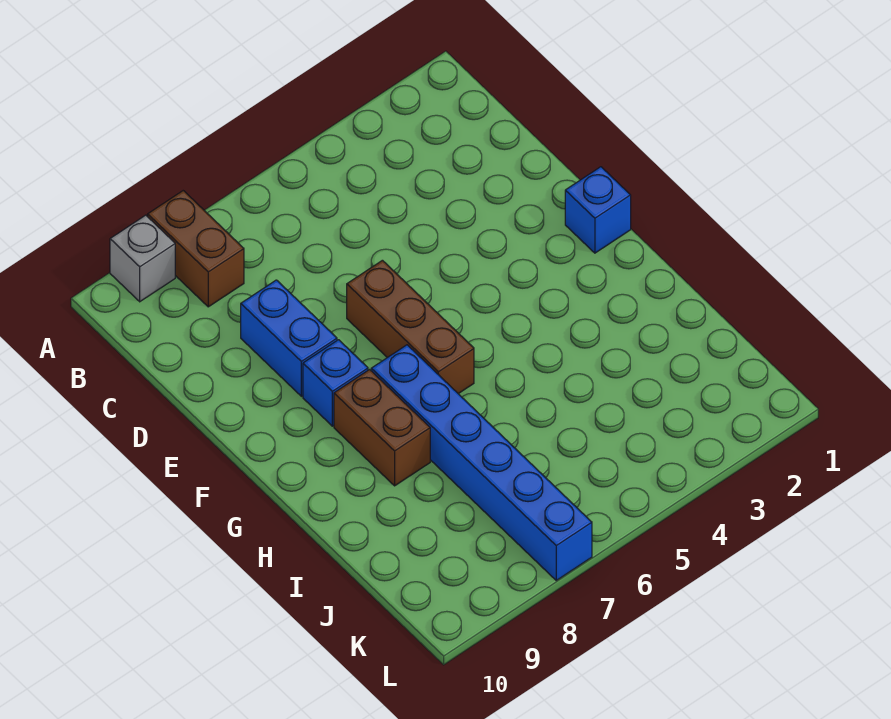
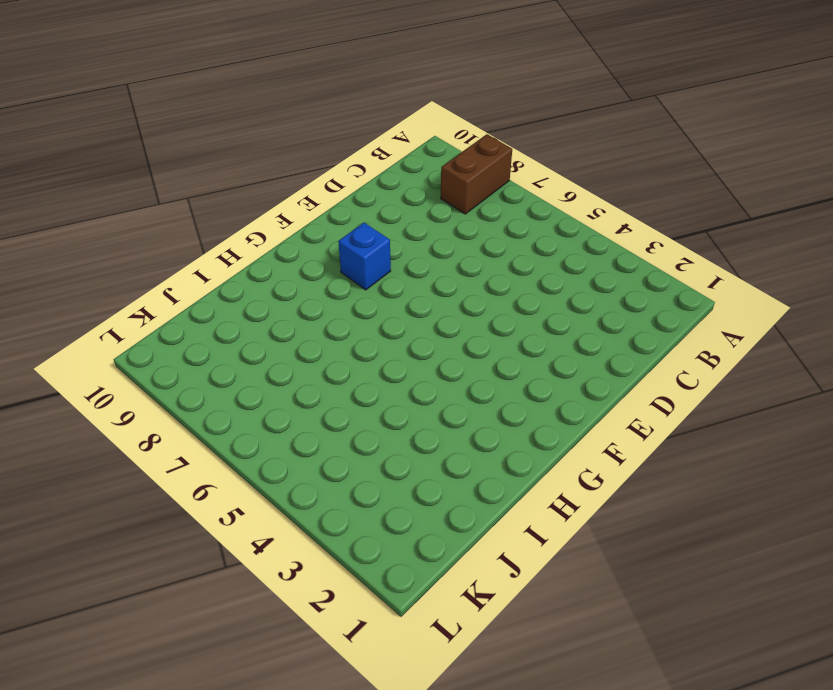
none -> grey 1x1 brick [110,215,175,302]
none -> blue 1x2 brick [241,280,337,396]

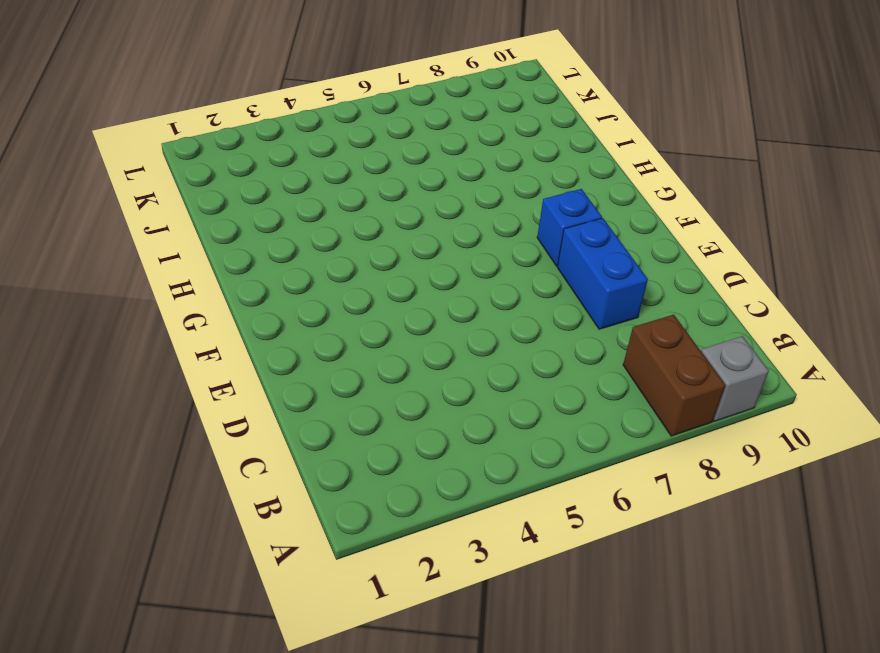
none -> brown 1x3 brick [347,260,474,394]
none -> blue 1x1 brick [565,167,631,253]

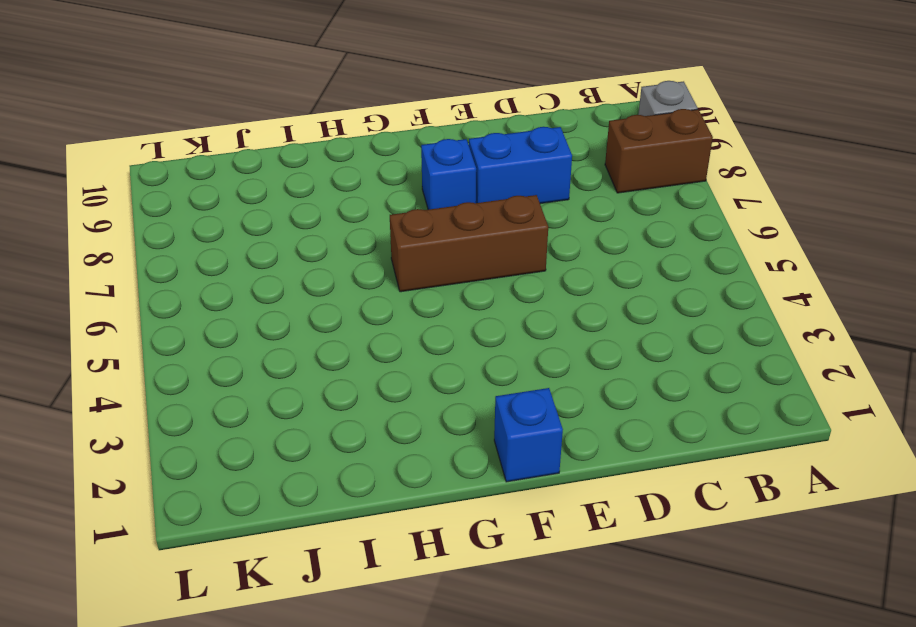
none -> blue 1x6 brick [371,345,592,580]
none -> brown 1x2 brick [334,370,430,486]

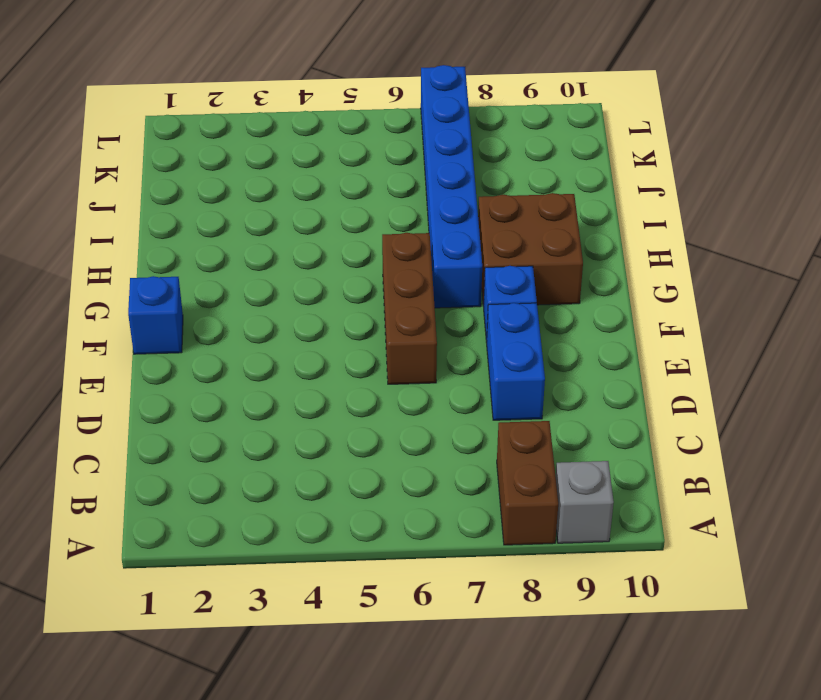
brown 2x2 brick [478,193,583,306] -> brown 1x2 brick [334,370,430,486]

